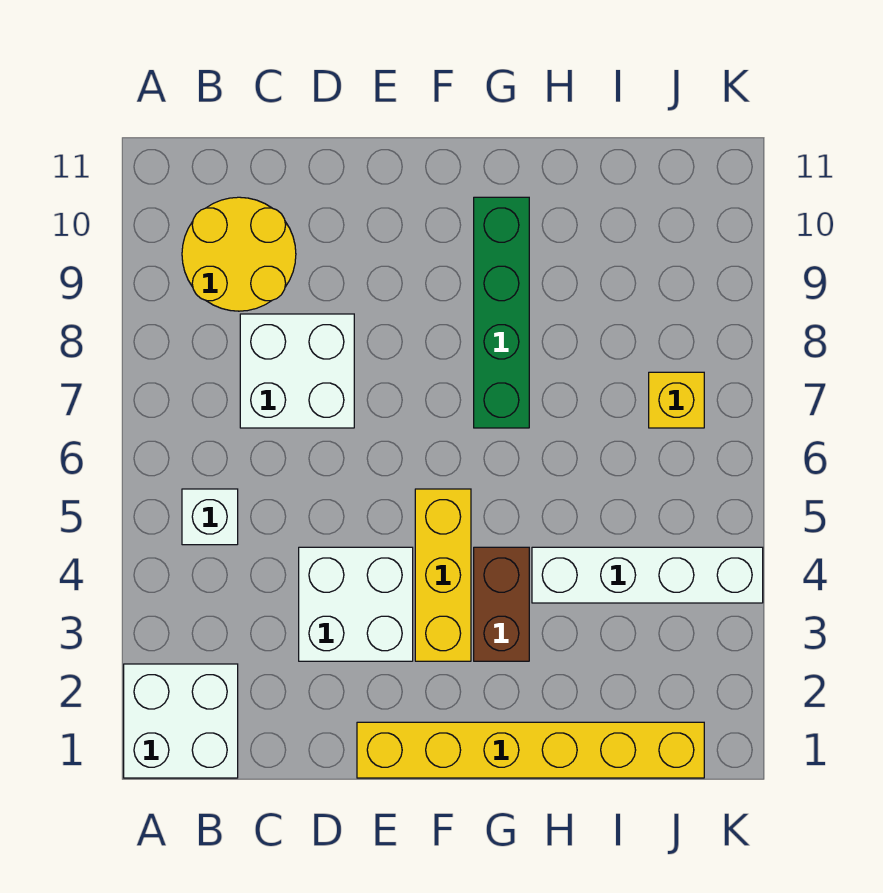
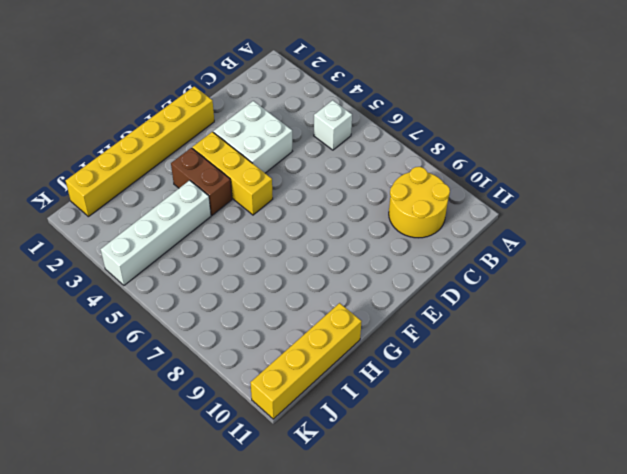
yellow 1x4 brick [250,303,362,419] -> none
none -> white 2x2 brick [124,664,238,778]
none -> white 2x2 brick [240,314,354,428]

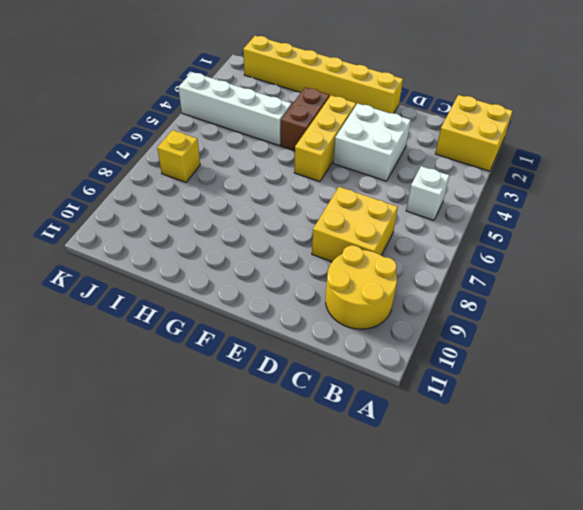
yellow 2x2 brick [435,95,513,171] -> white 2x2 brick [124,664,238,778]
yellow 2x2 brick [312,187,398,262] -> white 2x2 brick [240,314,354,428]
none -> green 1x4 brick [474,197,529,428]

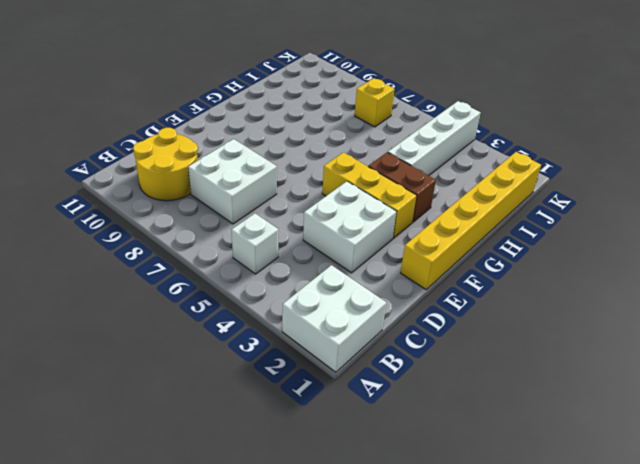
none -> green 1x4 brick [474,197,529,428]

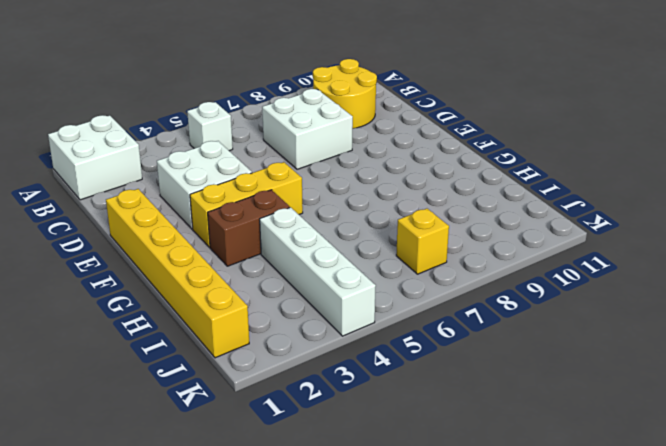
none -> green 1x4 brick [474,197,529,428]

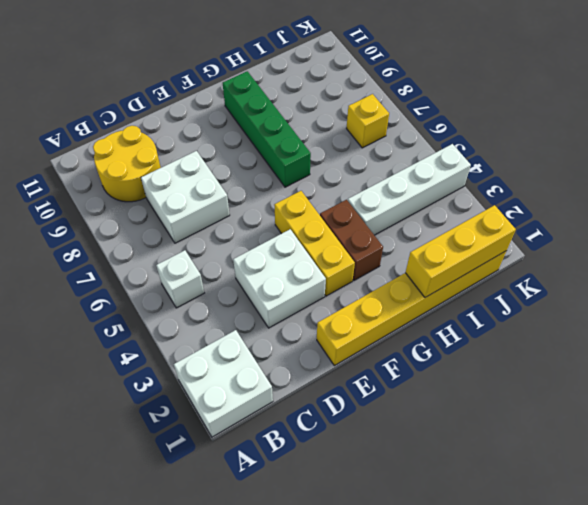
yellow 1x3 brick [405,205,516,298] -> none

